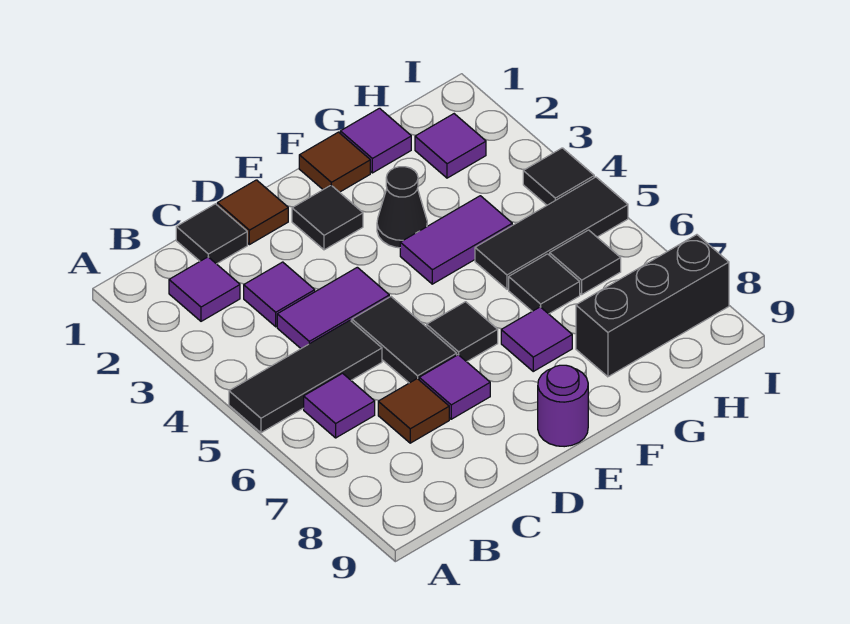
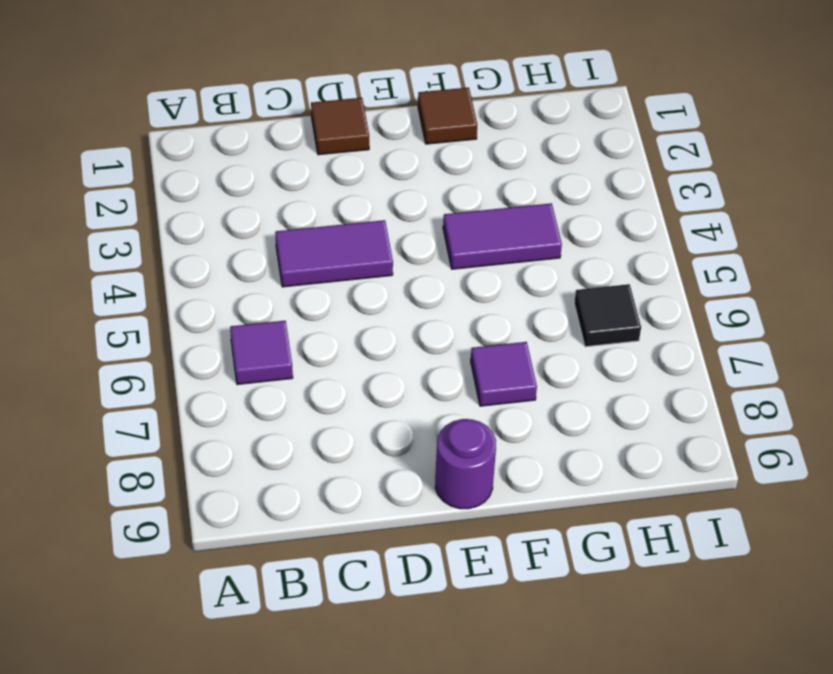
none -> black 1x3 tile [229,321,382,433]
none -> purple 1x1 tile [169,257,240,321]
none -> black 1x1 tile [176,204,247,264]

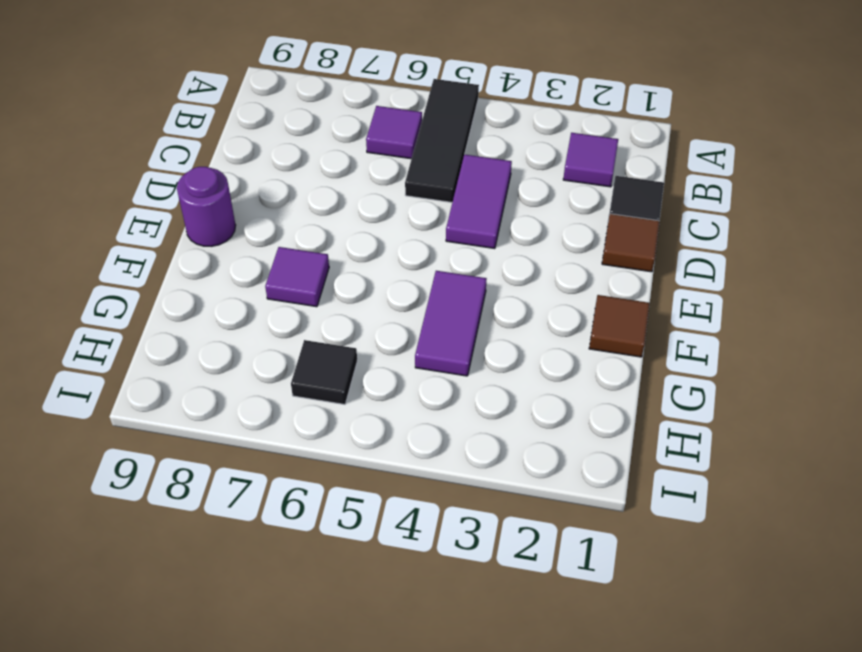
none -> purple 1x1 tile [244,262,315,327]
none -> brown 1x1 tile [378,379,449,443]
none -> black 1x2 tile [352,297,457,383]

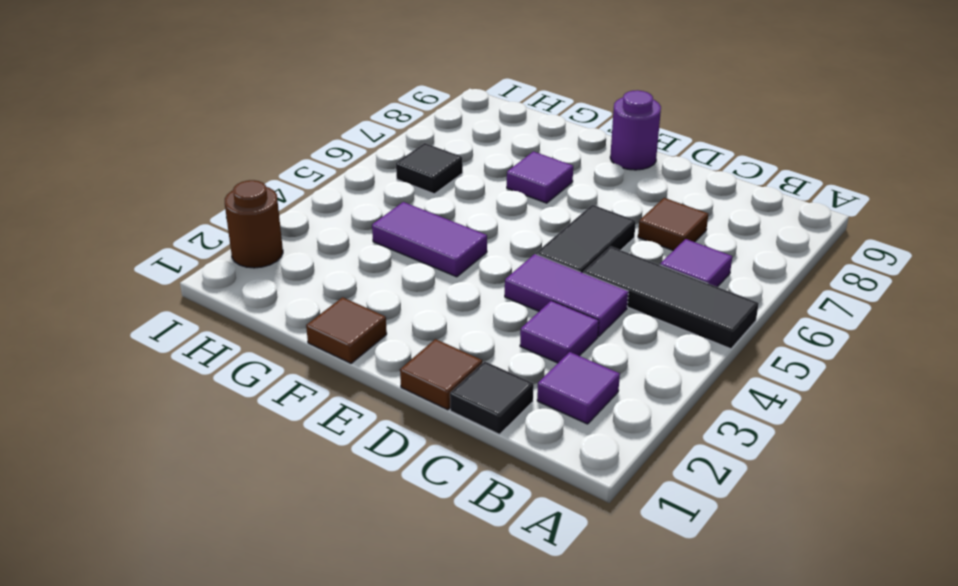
brown 1x1 round brick [225,180,283,268] -> none
none -> purple 1x1 tile [419,355,490,419]
none -> black 1x1 tile [292,185,363,250]
none -> black 1x1 tile [427,302,498,362]

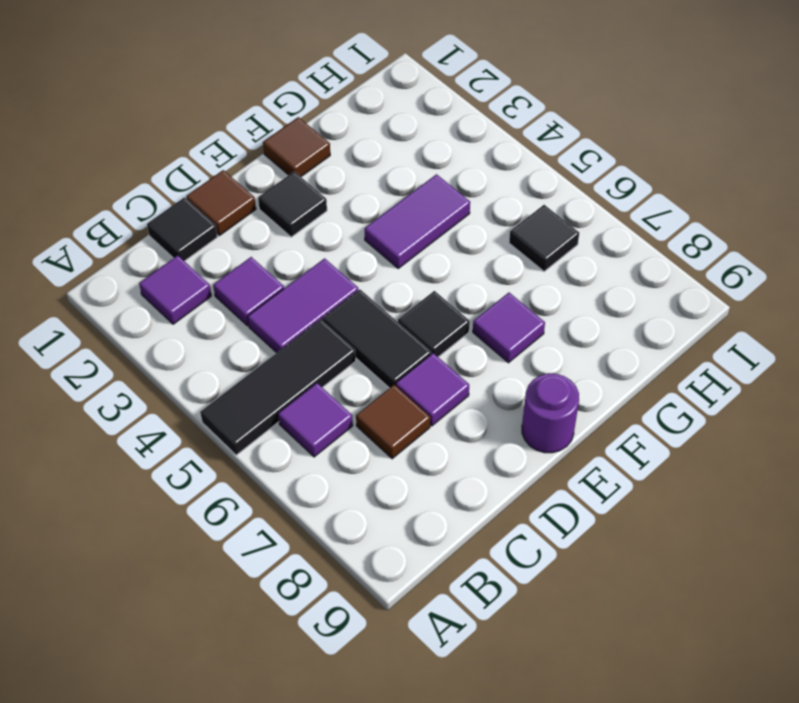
none -> black 1x1 cone [377,167,427,248]
none -> purple 1x1 tile [340,108,411,173]
none -> black 1x3 tile [475,177,628,289]

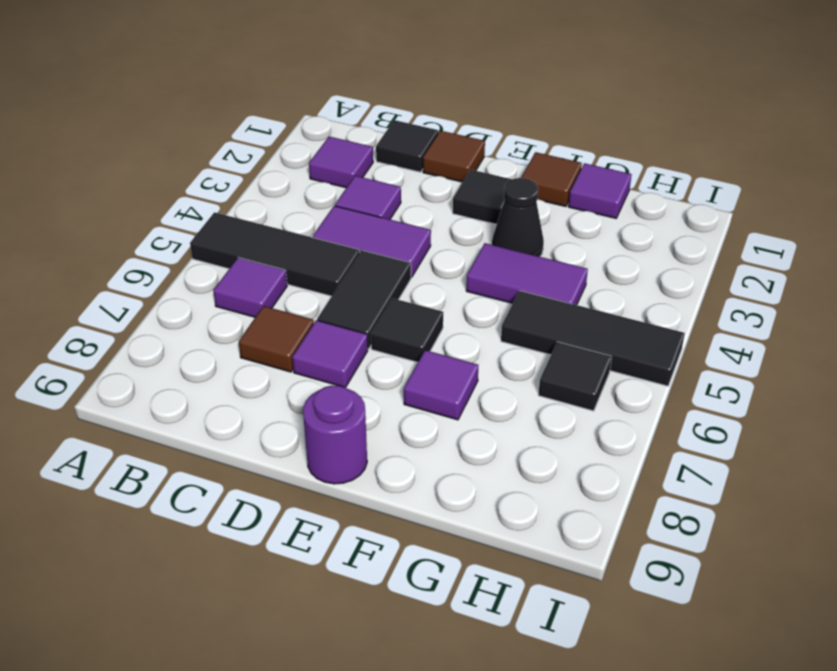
none -> black 1x1 tile [509,254,580,314]
none -> black 1x3 brick [576,235,729,377]
none -> purple 1x1 tile [415,114,486,178]

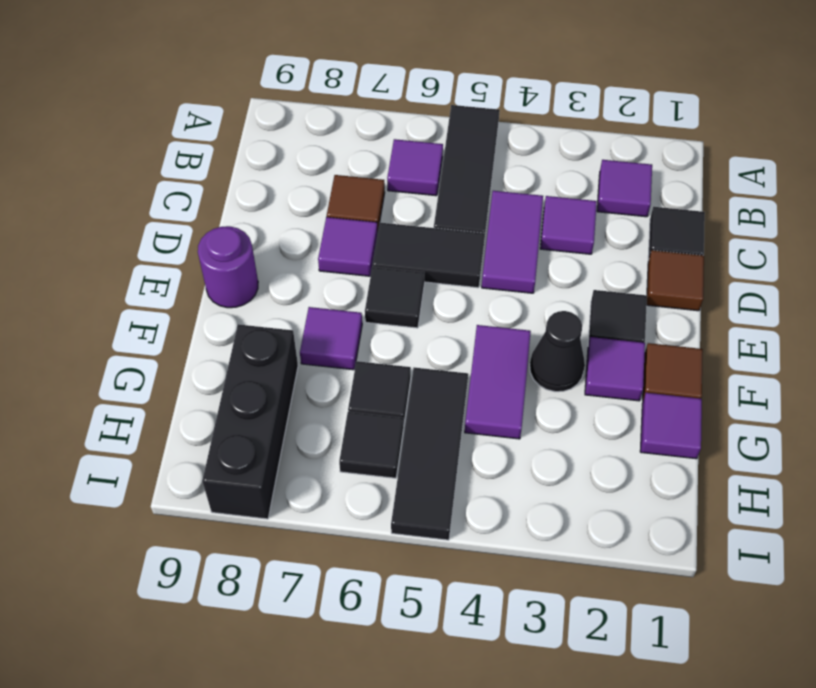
purple 1x1 tile [585,337,645,401] -> purple 1x1 tile moved to [415,114,486,178]
none -> black 1x1 tile [523,148,594,205]

